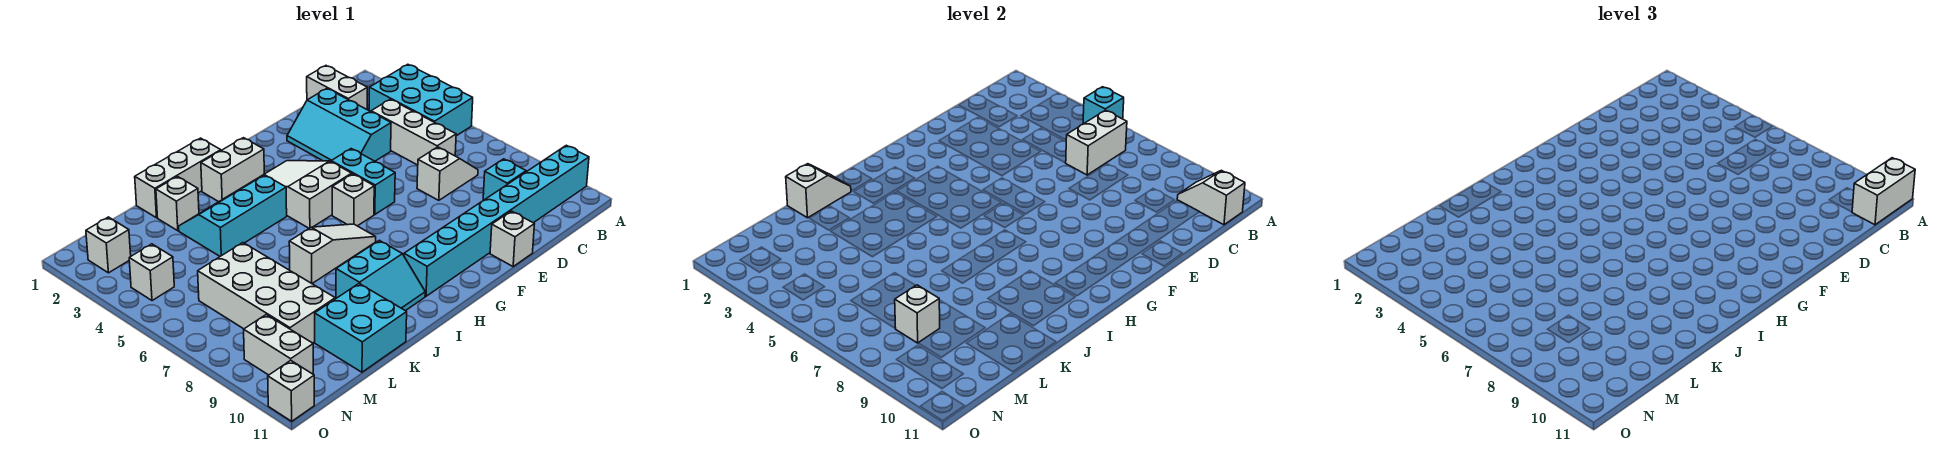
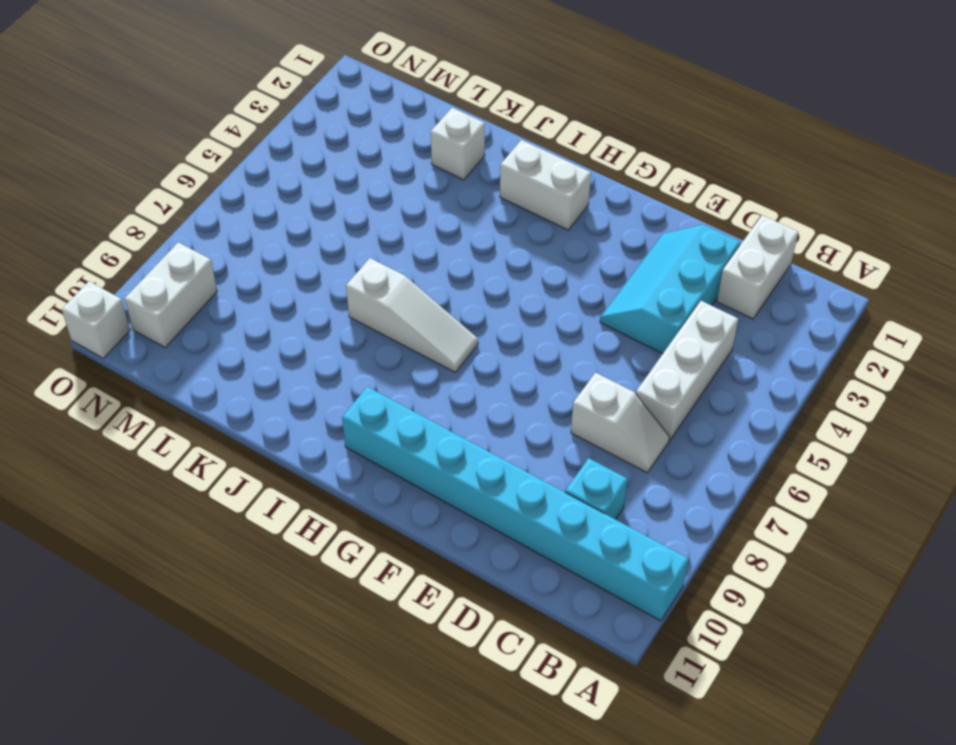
none -> cyan 2x3 brick [369,64,473,136]
none -> white 1x1 brick [490,211,534,266]
none -> cyan 1x2 brick [331,149,395,214]

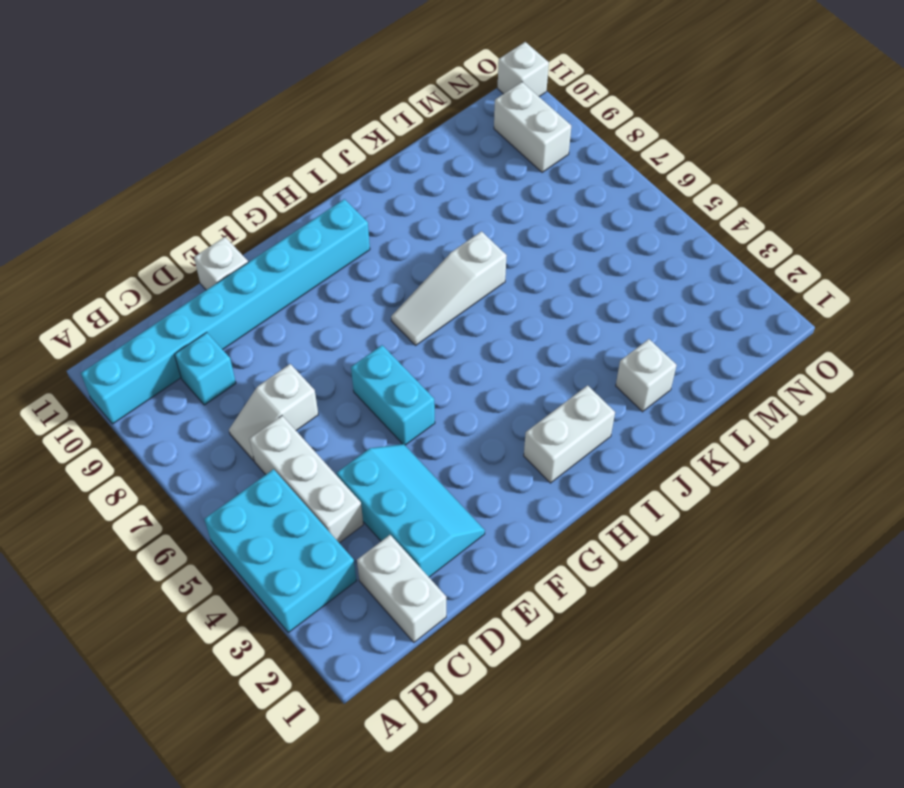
none -> white 2x3 slope [252,161,352,228]
none -> white 1x1 brick [332,174,374,226]
none -> white 1x3 brick [135,138,221,218]

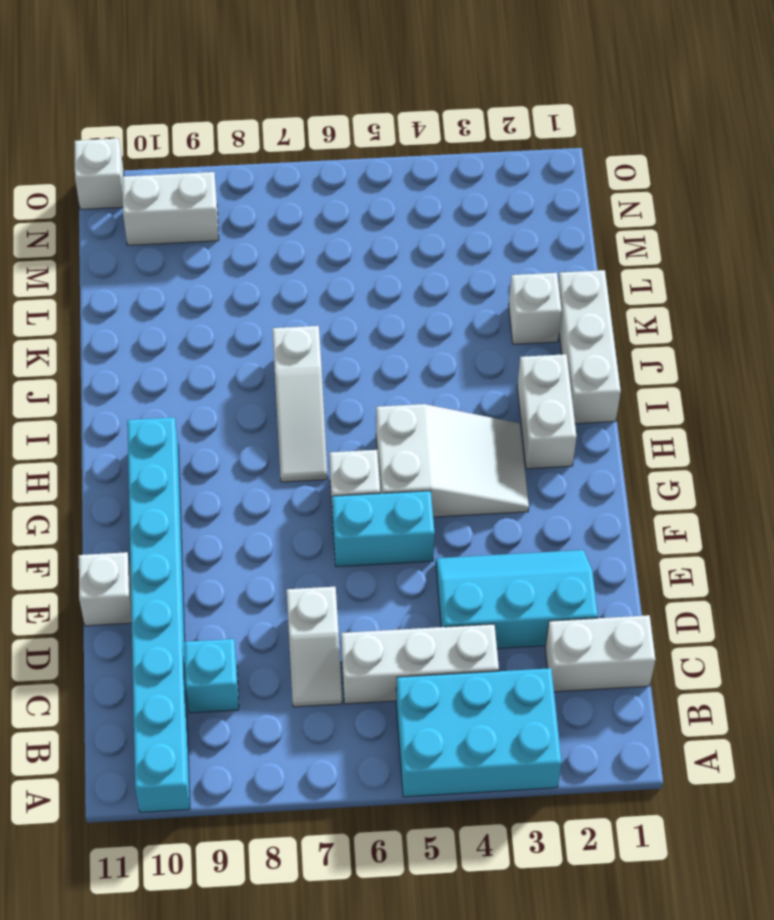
none -> cyan 2x3 slope [179,175,287,256]
none -> cyan 2x2 slope [336,240,425,311]
none -> cyan 2x2 brick [315,284,407,372]

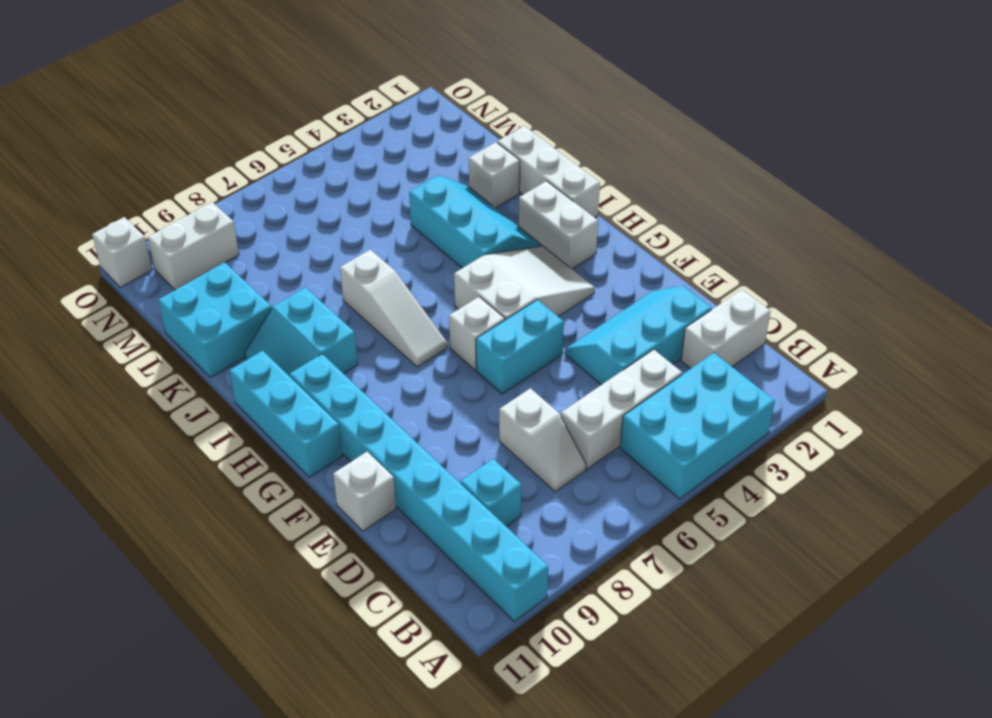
cyan 1x3 brick [229,351,342,477] -> none
none -> white 2x4 brick [198,243,335,343]
none -> white 1x1 brick [86,217,131,273]
none -> white 1x1 brick [129,244,174,301]

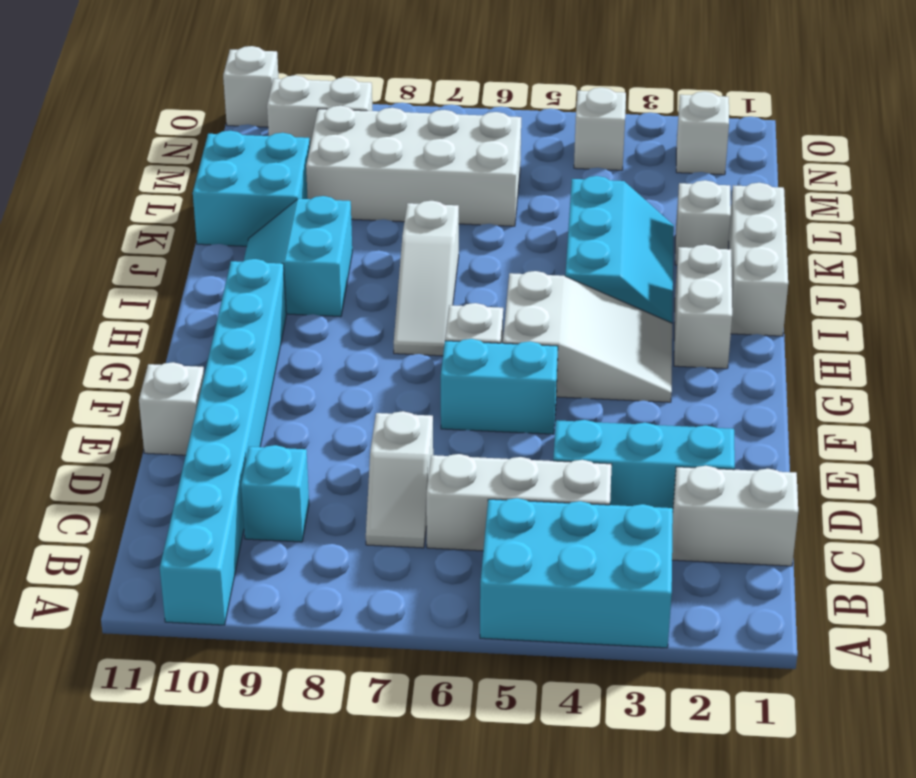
none -> cyan 1x1 brick [1083,87,1124,124]
none -> white 1x2 brick [1066,110,1127,175]
none -> white 1x2 slope [1177,170,1245,225]

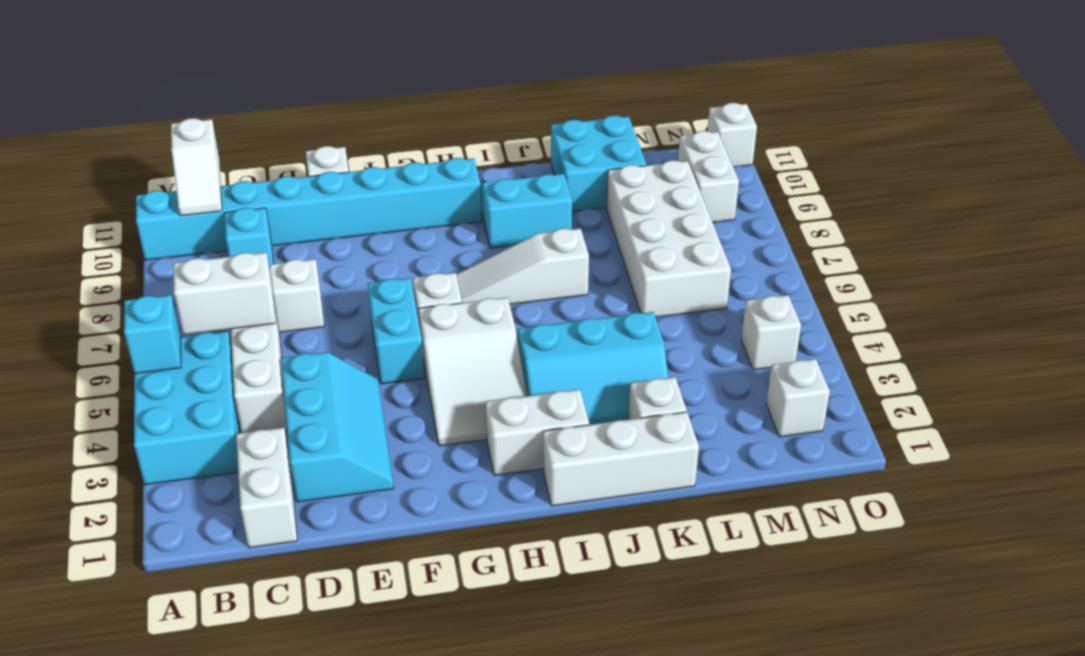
none -> white 1x2 slope [786,164,851,218]
none -> white 1x1 brick [895,285,940,343]
none -> white 1x2 brick [1852,158,1915,225]

